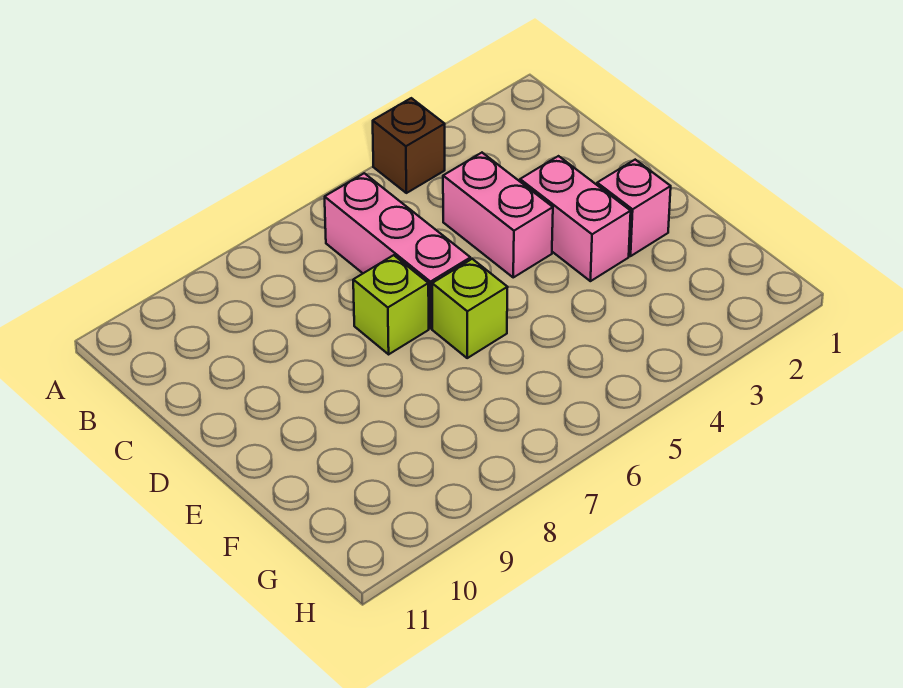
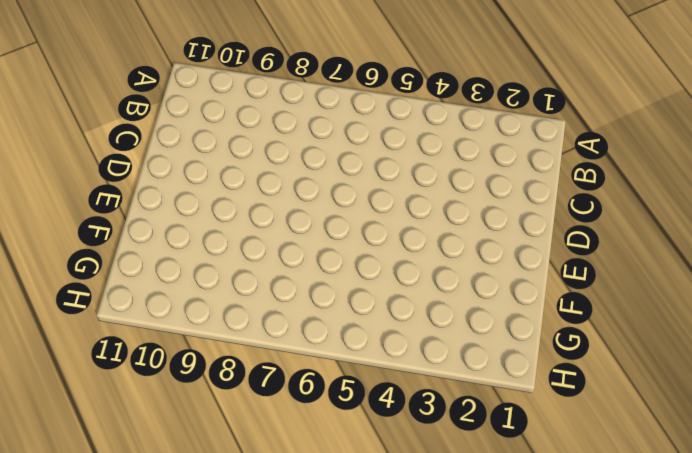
none -> brown 1x1 brick [373,98,445,193]
none -> pink 1x3 brick [325,173,470,328]

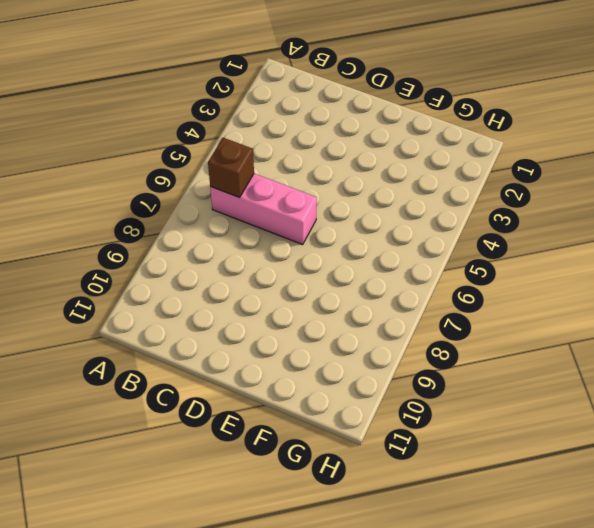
brown 1x1 brick [208,138,254,198] -> brown 1x1 brick moved to [373,98,445,193]
none -> pink 1x2 brick [443,153,553,277]
none -> pink 1x2 brick [520,156,631,281]

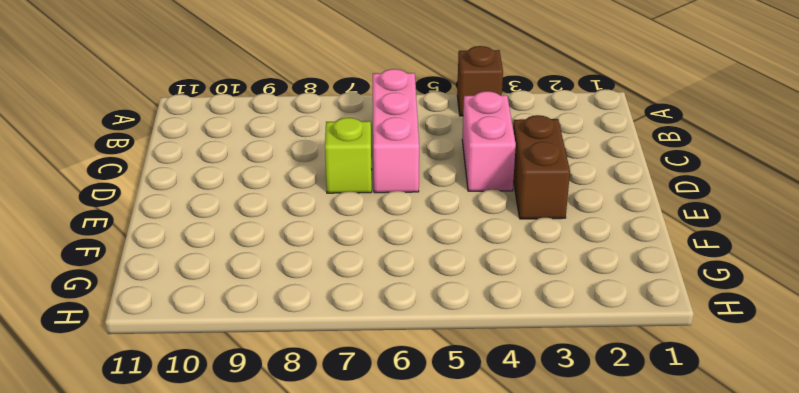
brown 1x2 brick [513,115,570,219] -> pink 1x2 brick [520,156,631,281]
none -> pink 1x1 brick [597,160,671,256]
none -> lime 1x1 brick [432,259,508,358]

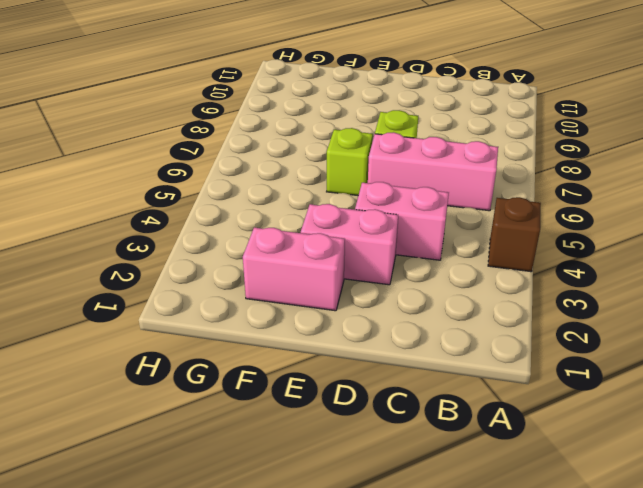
pink 1x2 brick [243,228,345,311] -> pink 1x1 brick [597,160,671,256]

